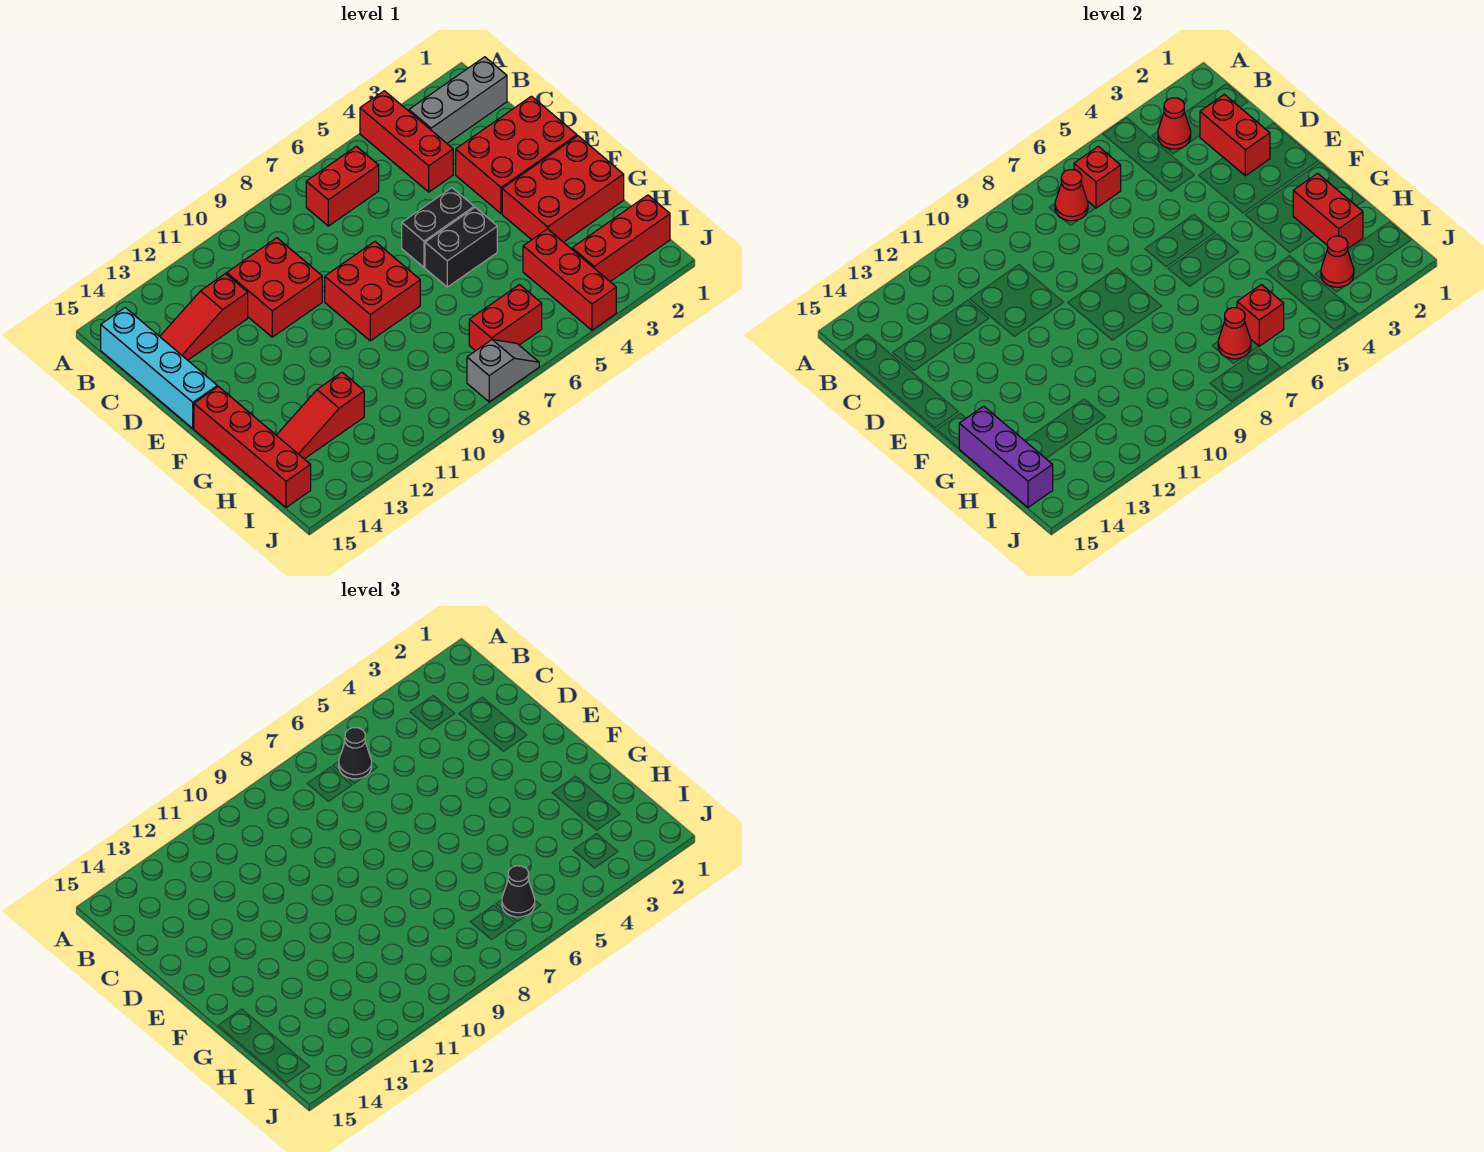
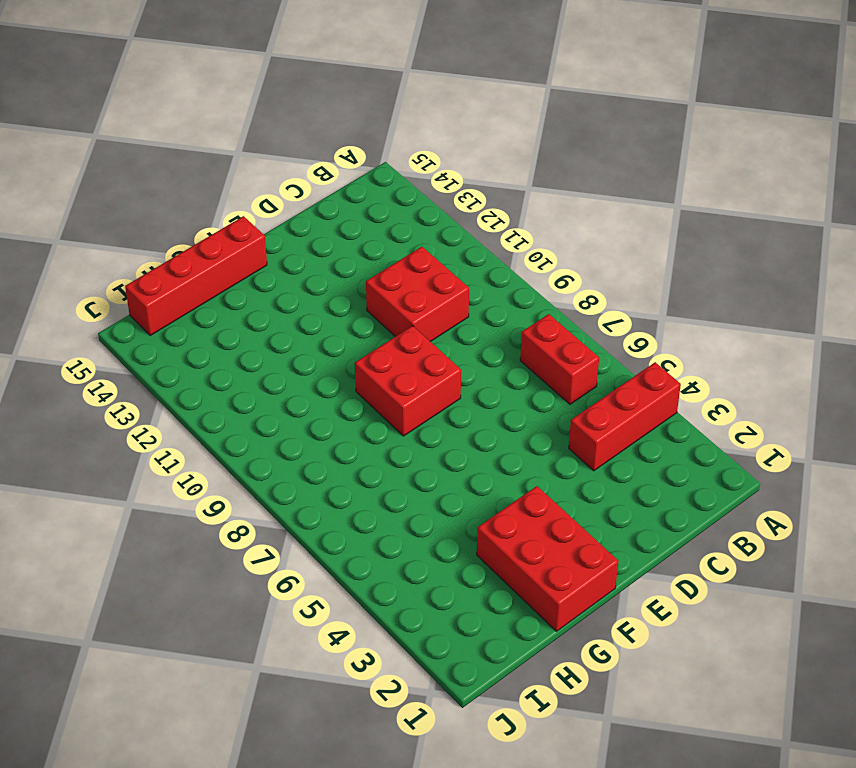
none -> grey 1x3 brick [409,57,507,143]
none -> cyan 1x4 brick [101,308,217,428]
none -> red 1x3 slope [160,274,248,360]

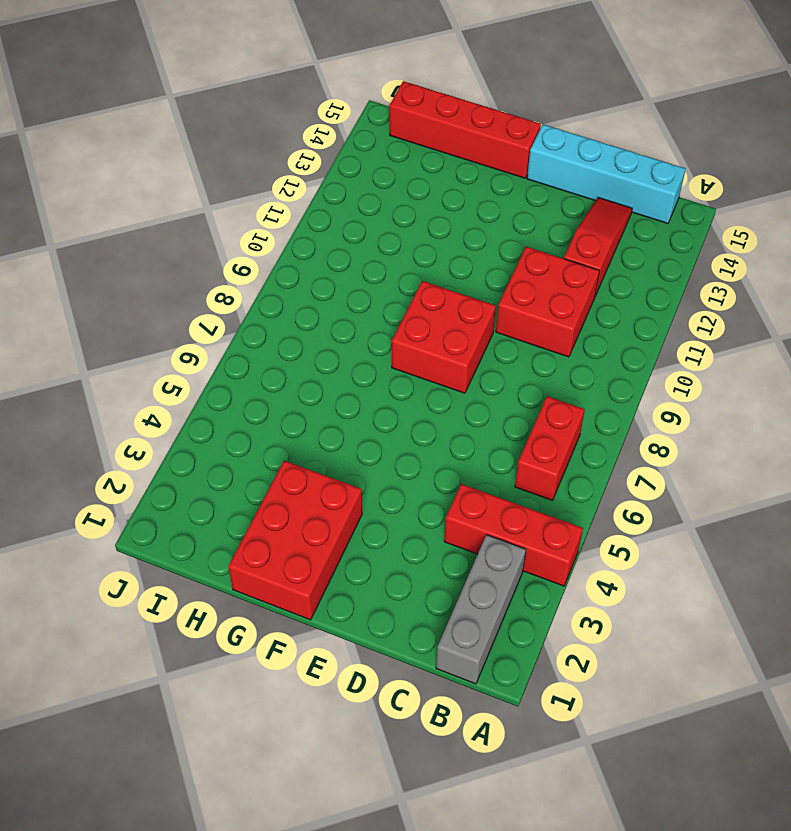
none -> red 2x3 brick [456,96,577,214]
none -> black 1x2 brick [402,188,474,267]
none -> black 1x2 brick [425,207,497,287]

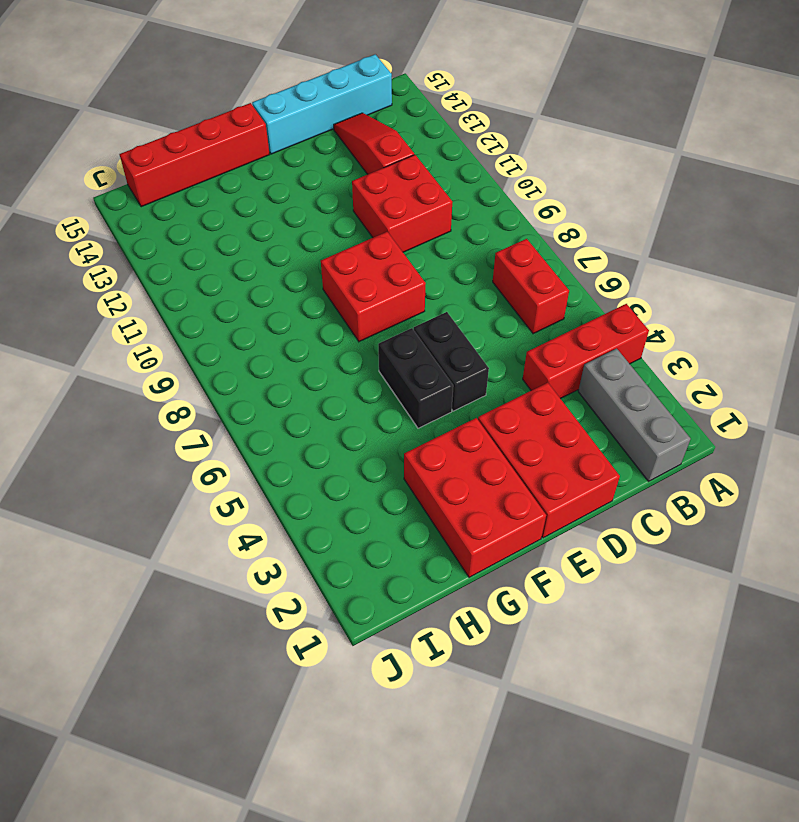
none -> red 1x3 brick [523,229,616,330]
none -> red 1x3 slope [276,372,364,459]
none -> red 1x3 brick [572,195,670,282]

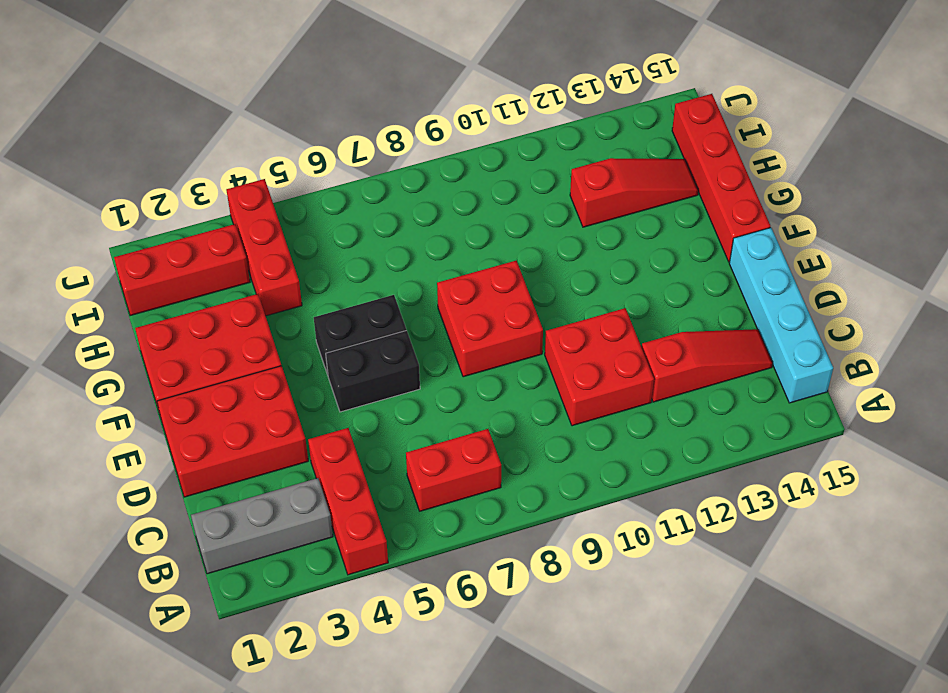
none -> red 1x2 brick [469,285,542,351]
none -> grey 1x2 slope [467,340,539,402]
none -> red 1x1 cone [1158,98,1191,149]

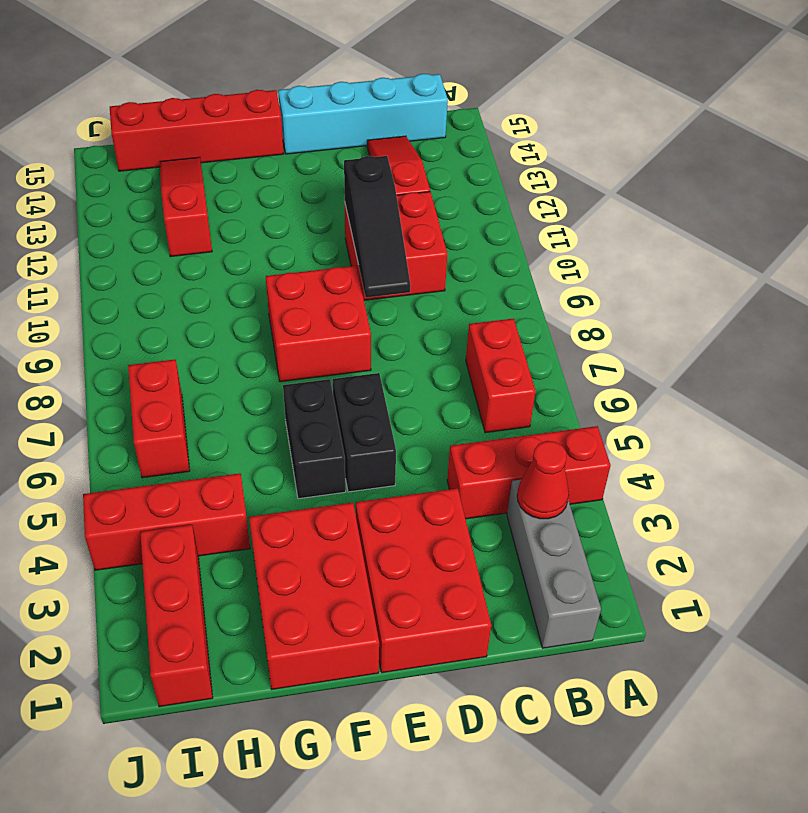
black 1x3 slope [344,156,411,297] -> none
none -> grey 1x2 slope [467,340,539,402]
none -> red 1x1 brick [1074,146,1121,208]
none -> red 1x1 cone [1055,170,1088,221]

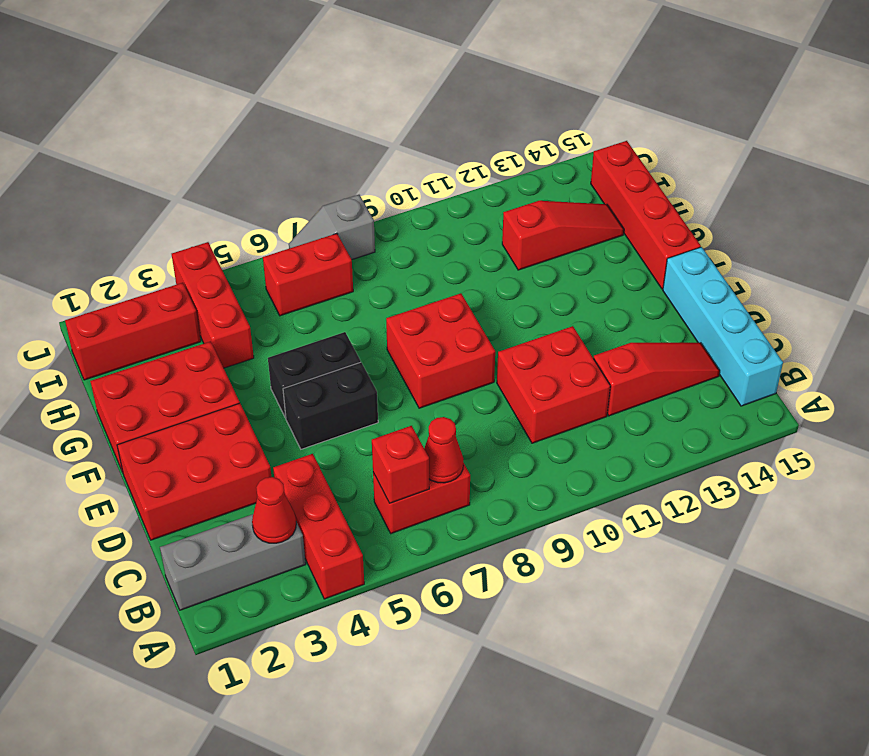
none -> red 1x2 brick [1200,94,1270,176]
none -> red 1x2 brick [1293,173,1363,248]
none -> purple 1x3 brick [959,406,1053,507]

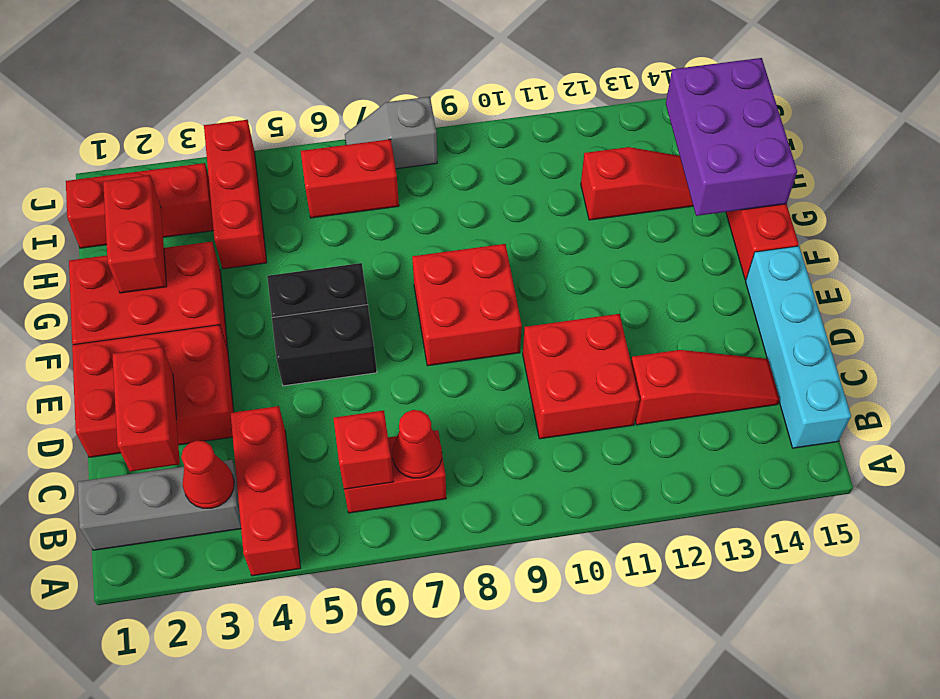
purple 2x3 brick [666,58,797,216] -> purple 1x3 brick [959,406,1053,507]
none -> red 1x1 cone [1321,236,1354,287]
none -> red 1x1 brick [1237,285,1284,346]
none -> red 1x1 cone [1218,308,1251,359]

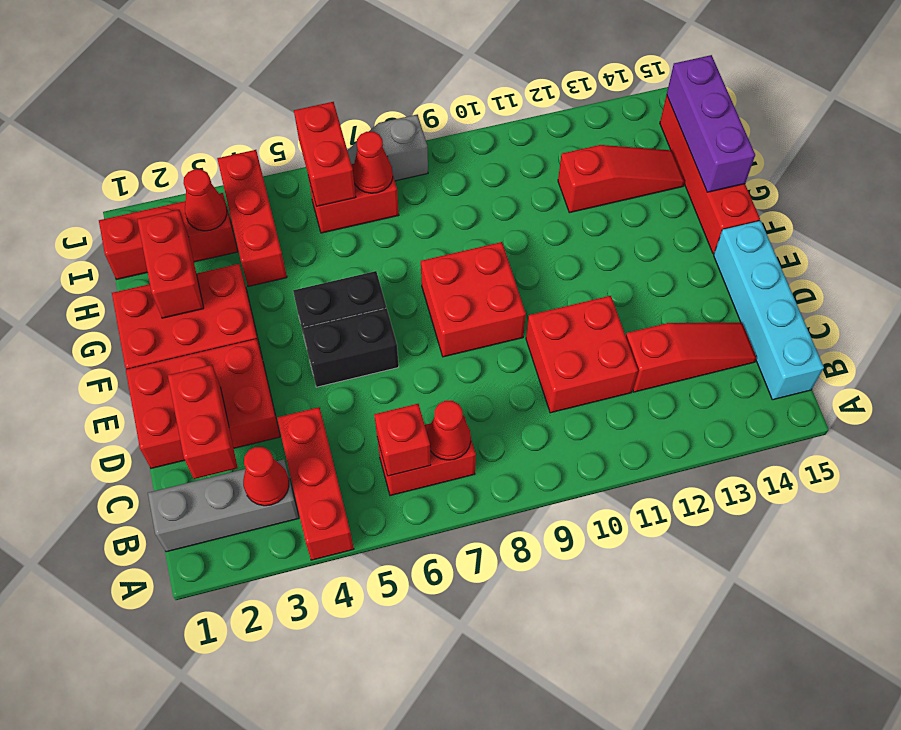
red 1x2 brick [294,102,356,206] -> red 1x1 brick [1237,285,1284,346]
none -> black 1x1 cone [339,728,372,779]
none -> black 1x1 cone [502,866,535,917]

